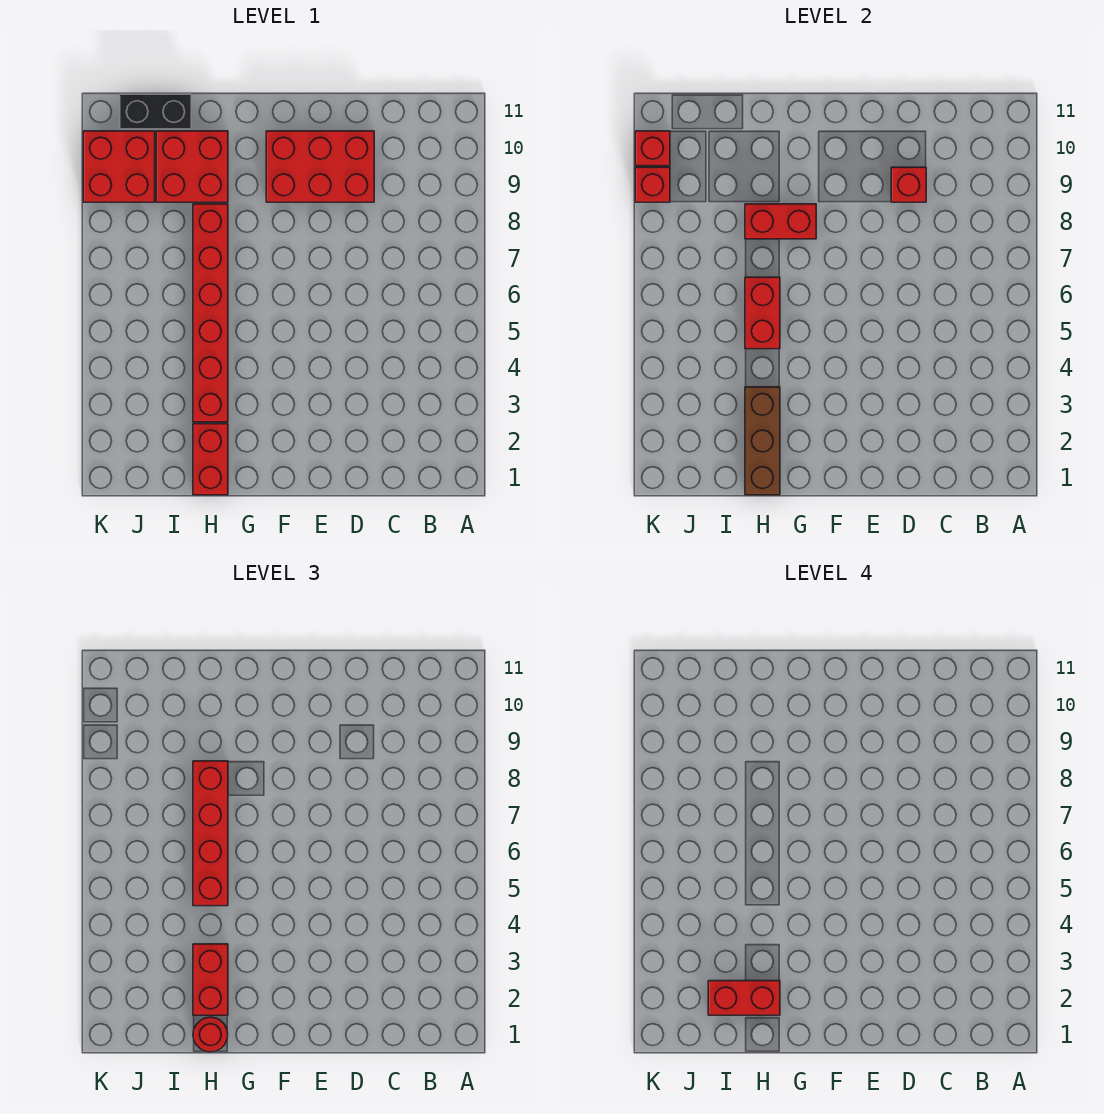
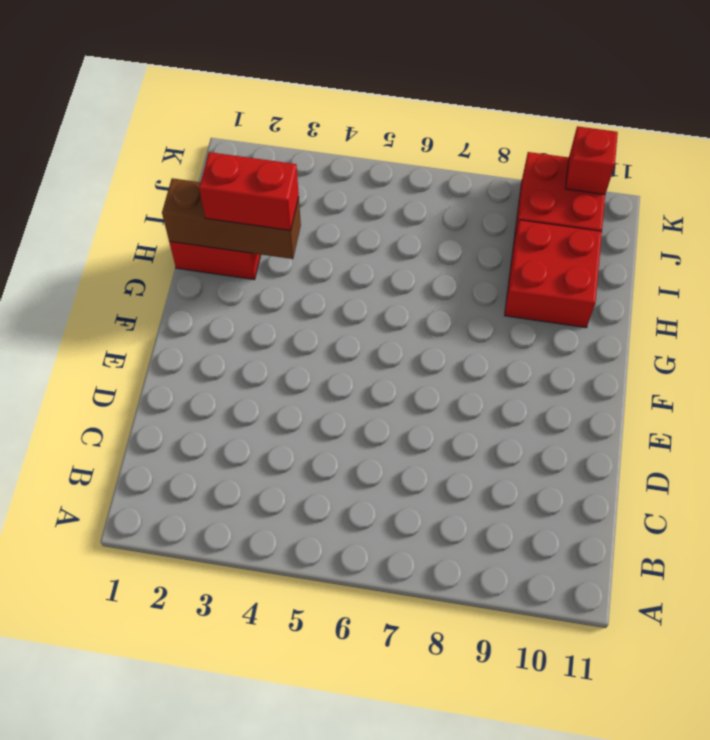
none -> red 2x3 brick [266,131,374,202]
none -> red 1x6 brick [193,204,228,422]
none -> black 1x2 brick [120,94,191,129]

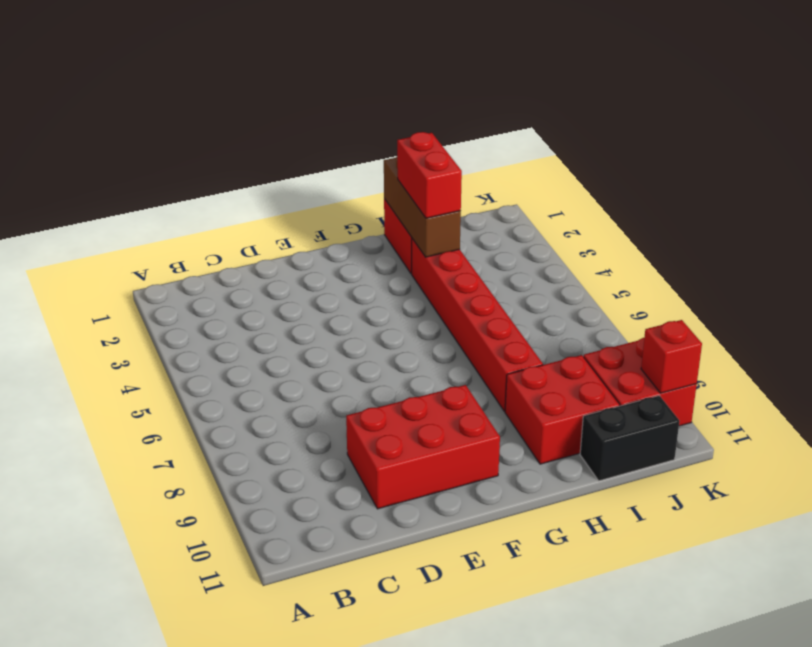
none -> red 1x1 brick [891,167,926,202]
none -> red 1x2 brick [745,204,816,239]
none -> red 1x2 brick [745,277,780,349]

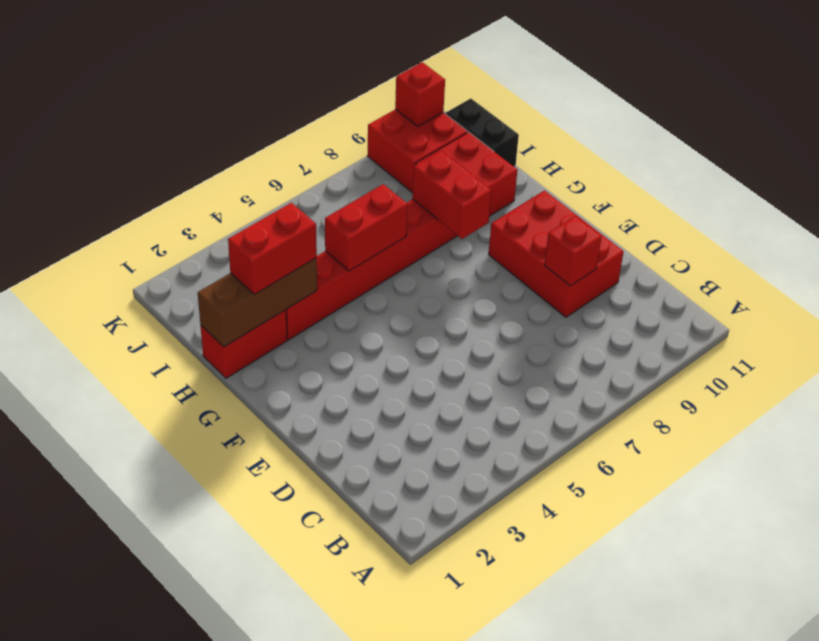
none -> red 1x1 brick [635,167,670,202]
none -> red 1x1 round brick [193,1017,228,1052]
none -> red 1x4 brick [193,761,228,906]

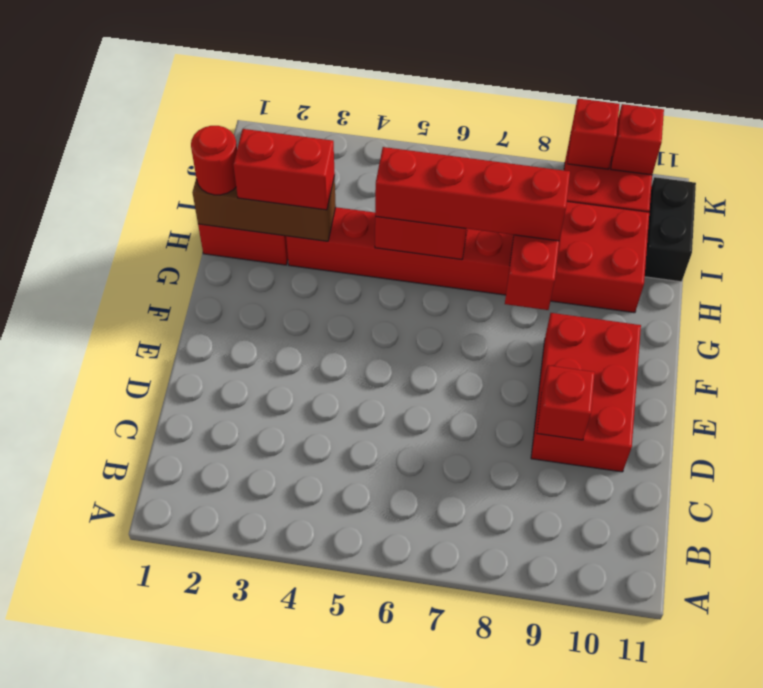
none -> red 1x2 brick [708,981,780,1015]

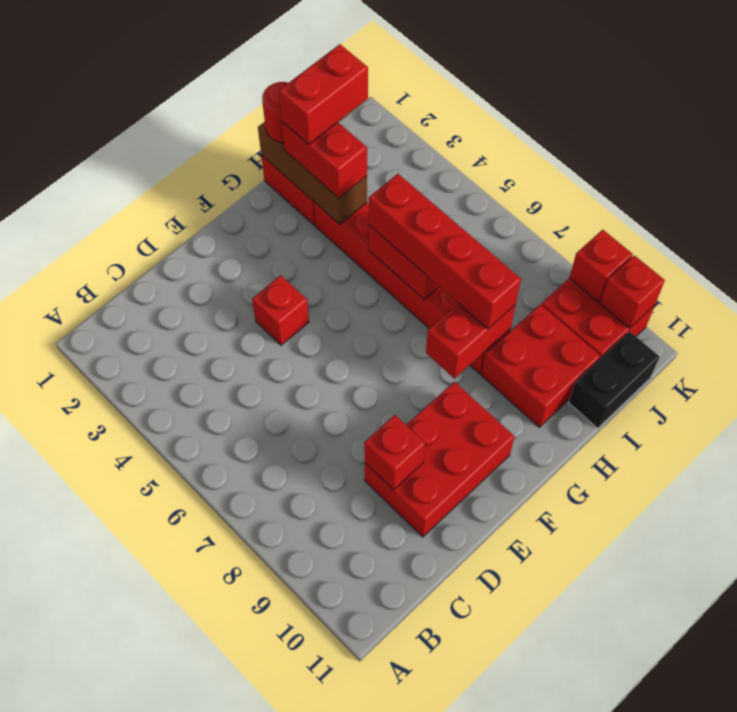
red 1x1 brick [252,275,309,345] -> none

